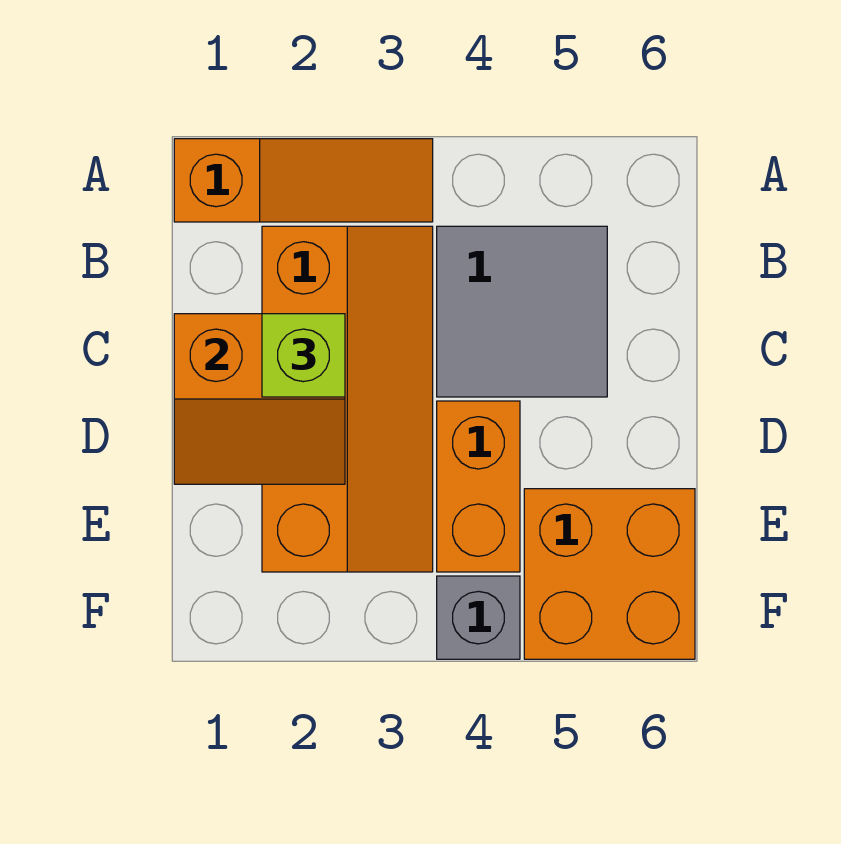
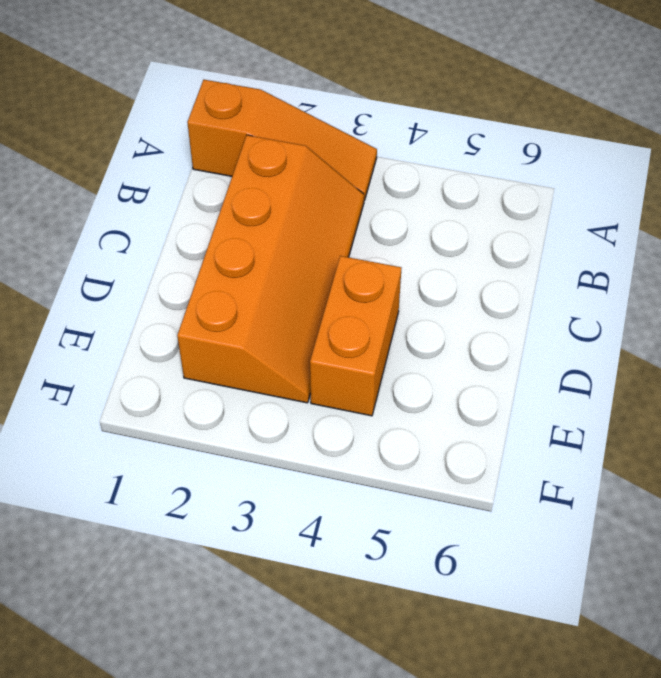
none -> grey 2x2 tile [437,226,607,397]
none -> orange 2x2 brick [524,489,695,659]

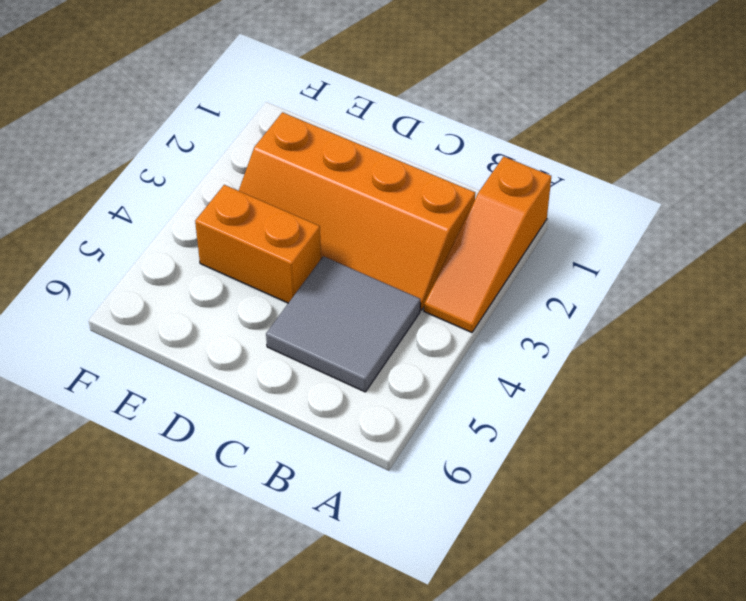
none -> orange 2x2 brick [524,489,695,659]
none -> grey 1x1 brick [437,576,520,659]

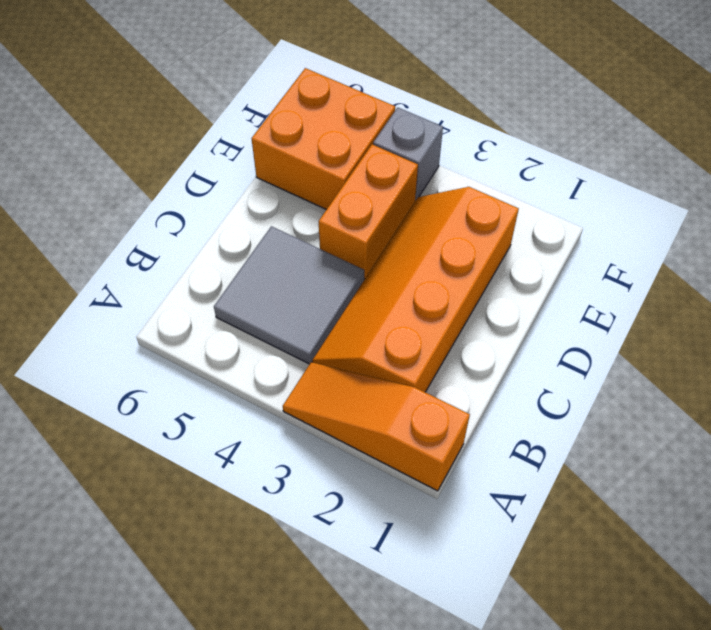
none -> orange 2x2 slope [174,314,345,484]
none -> lime 1x1 brick [262,314,345,397]

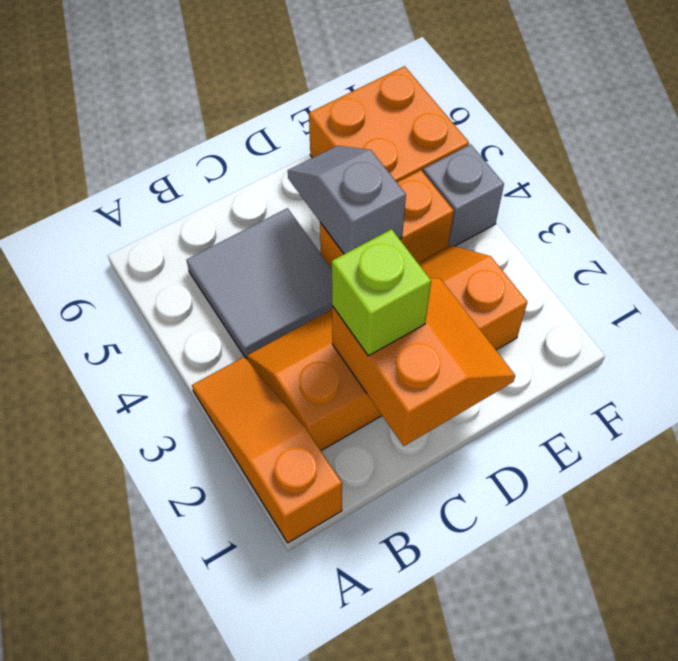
grey 1x2 slope [288,146,406,254] -> none

